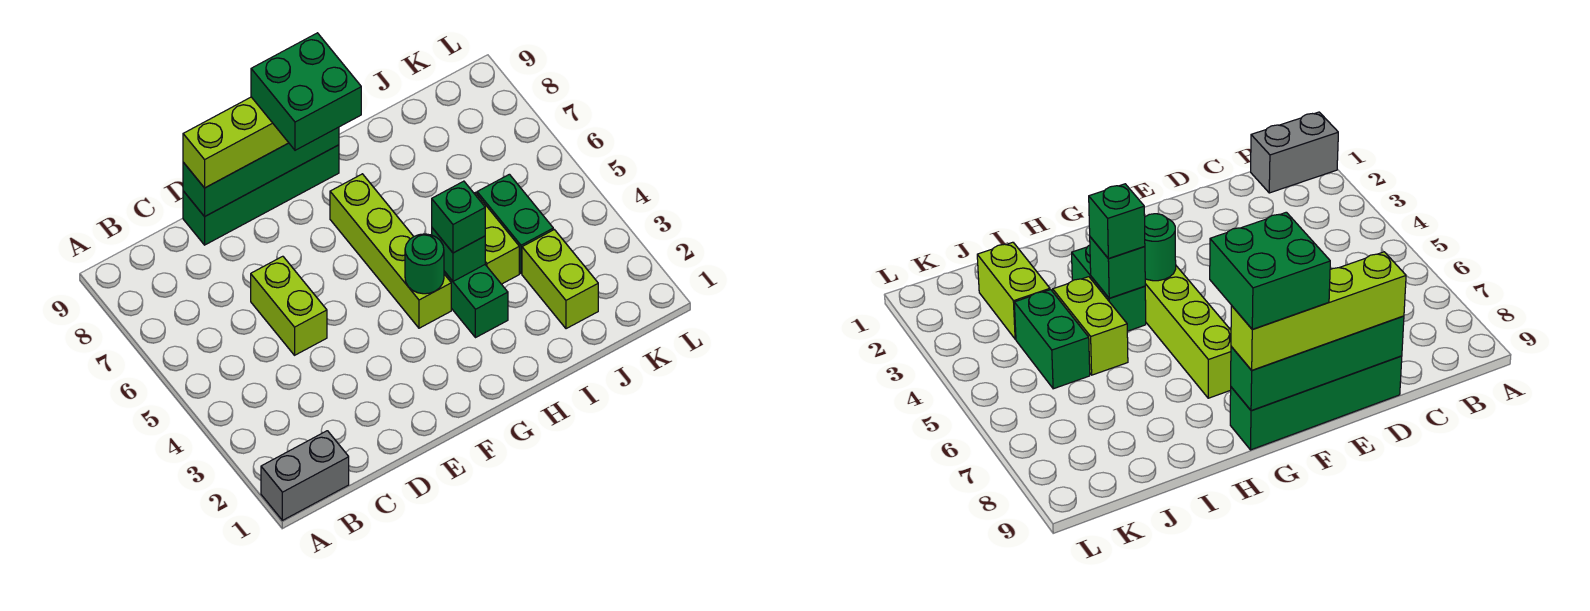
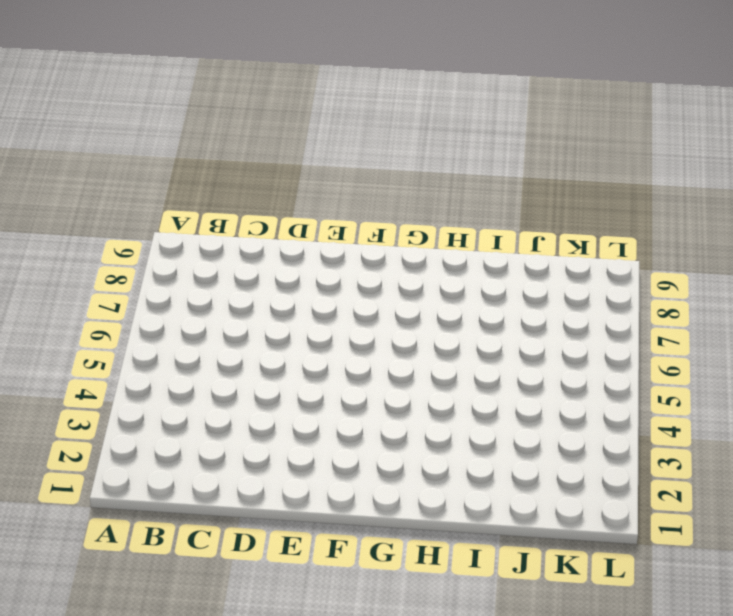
none -> grey 1x2 brick [261,431,349,520]
none -> lime 1x2 brick [251,256,327,355]
none -> green 1x4 brick [183,145,339,245]

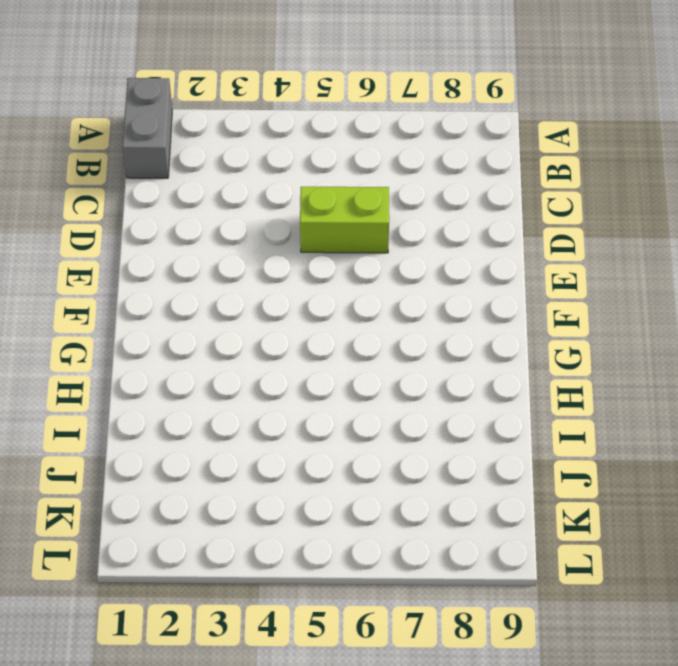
none -> green 1x4 brick [183,145,339,245]
none -> lime 1x4 brick [330,174,451,328]
none -> green 1x2 brick [444,265,508,338]

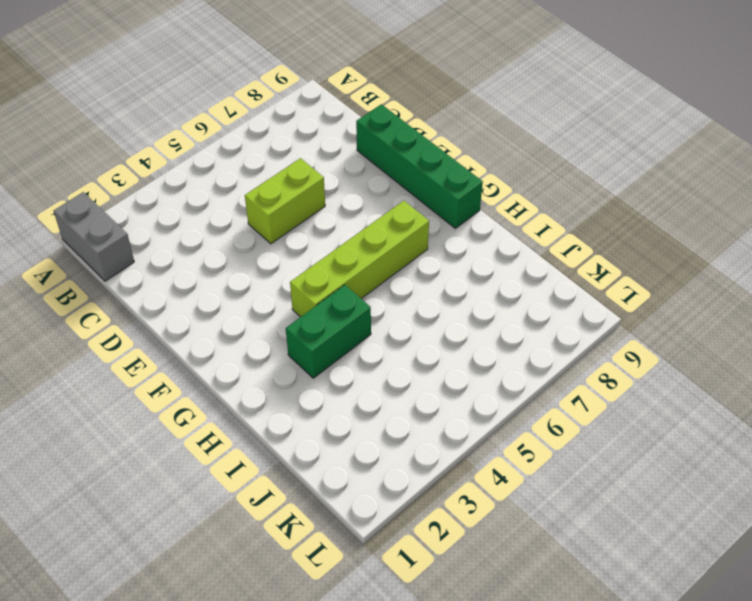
none -> lime 1x2 brick [474,193,519,284]
none -> lime 1x2 brick [522,230,598,329]
none -> green 1x2 brick [477,174,553,273]

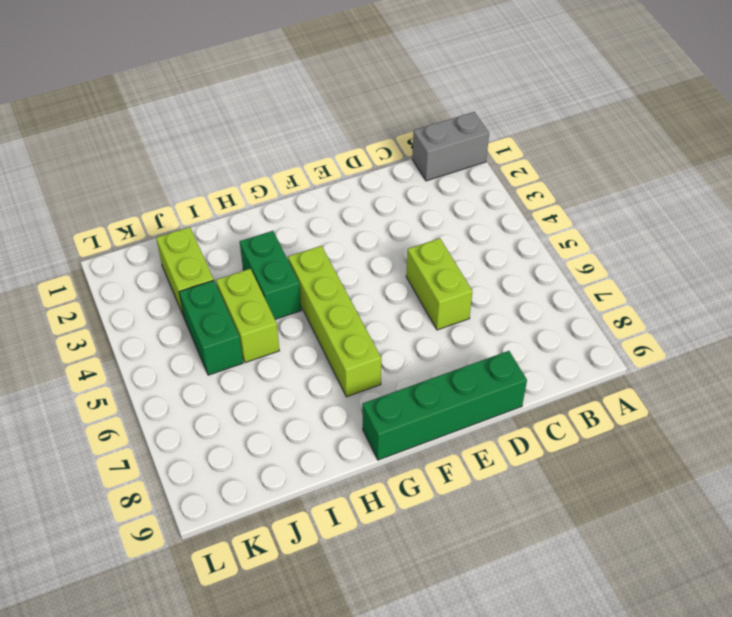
none -> green 1x4 brick [183,127,339,217]
none -> green 1x1 round brick [405,234,444,294]
none -> green 1x1 brick [432,228,485,281]

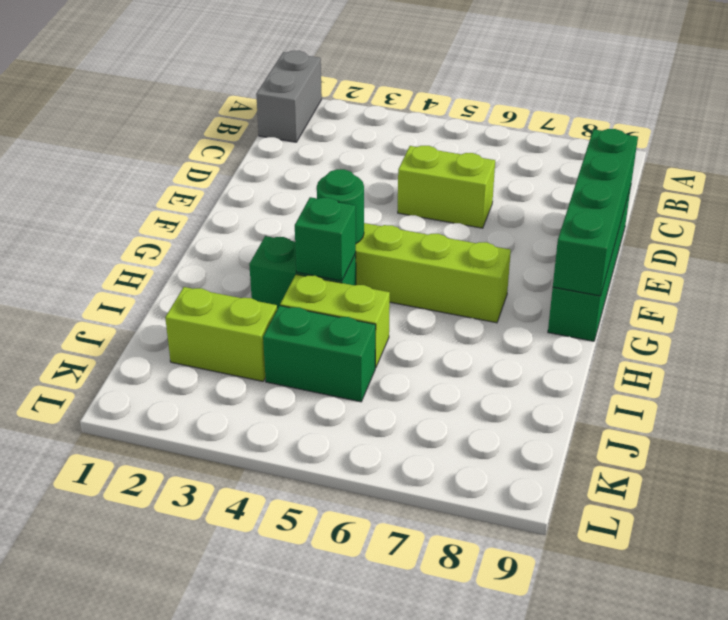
none -> lime 1x4 brick [183,97,288,188]
none -> green 1x1 brick [432,181,485,253]
none -> green 2x2 brick [251,33,361,150]

